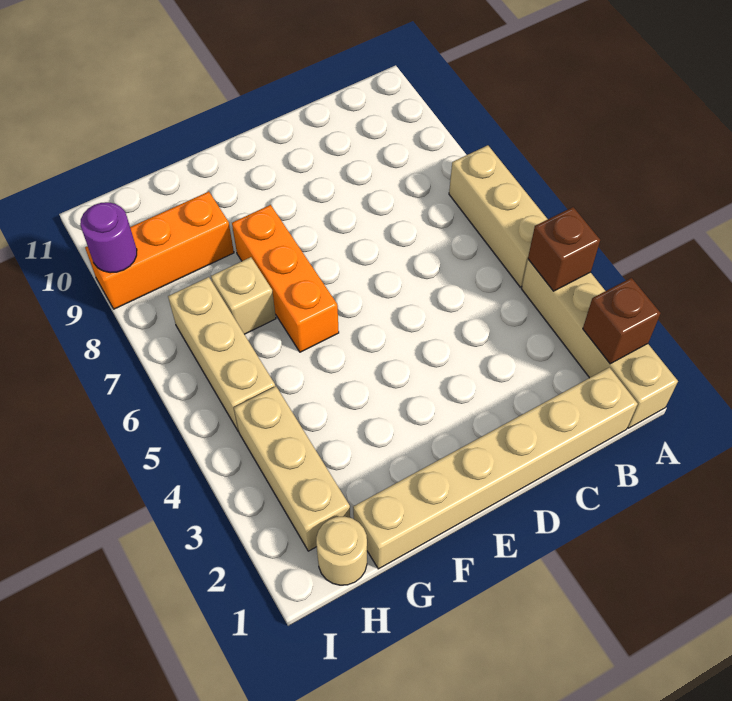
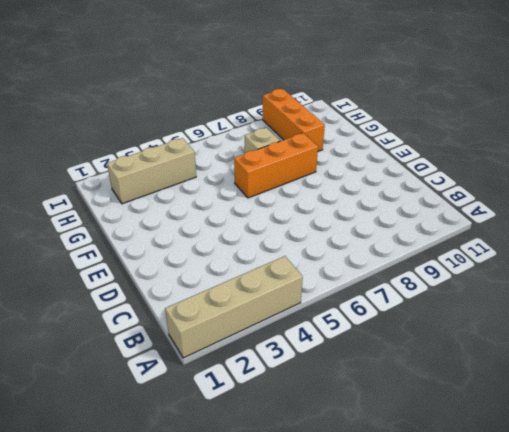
none -> tan 1x3 brick [449,145,548,287]
none -> tan 1x6 brick [353,367,638,569]
none -> tan 1x1 round brick [316,516,367,585]

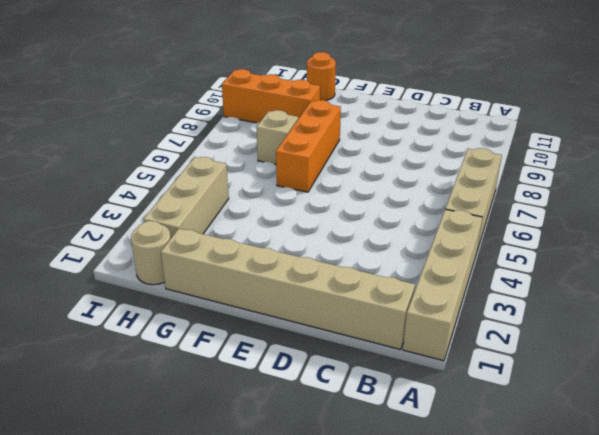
orange 1x1 round brick [307,52,336,101] -> none
none -> tan 1x3 brick [168,277,275,431]
none -> brown 1x1 brick [583,278,660,364]
none -> brown 1x1 brick [528,207,600,291]

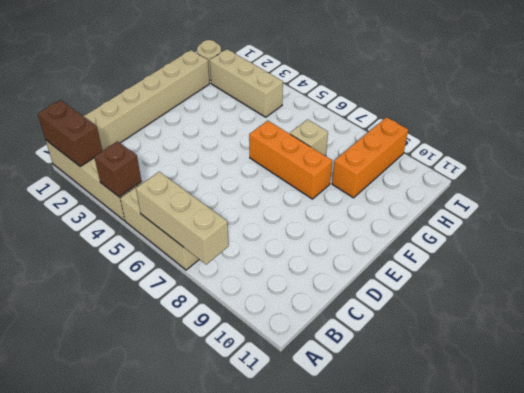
brown 1x2 brick [38,100,102,167] -> brown 1x1 brick [583,278,660,364]
tan 1x3 brick [136,172,229,265] -> tan 1x3 brick moved to [168,277,275,431]
none -> purple 1x1 round brick [80,202,137,273]

